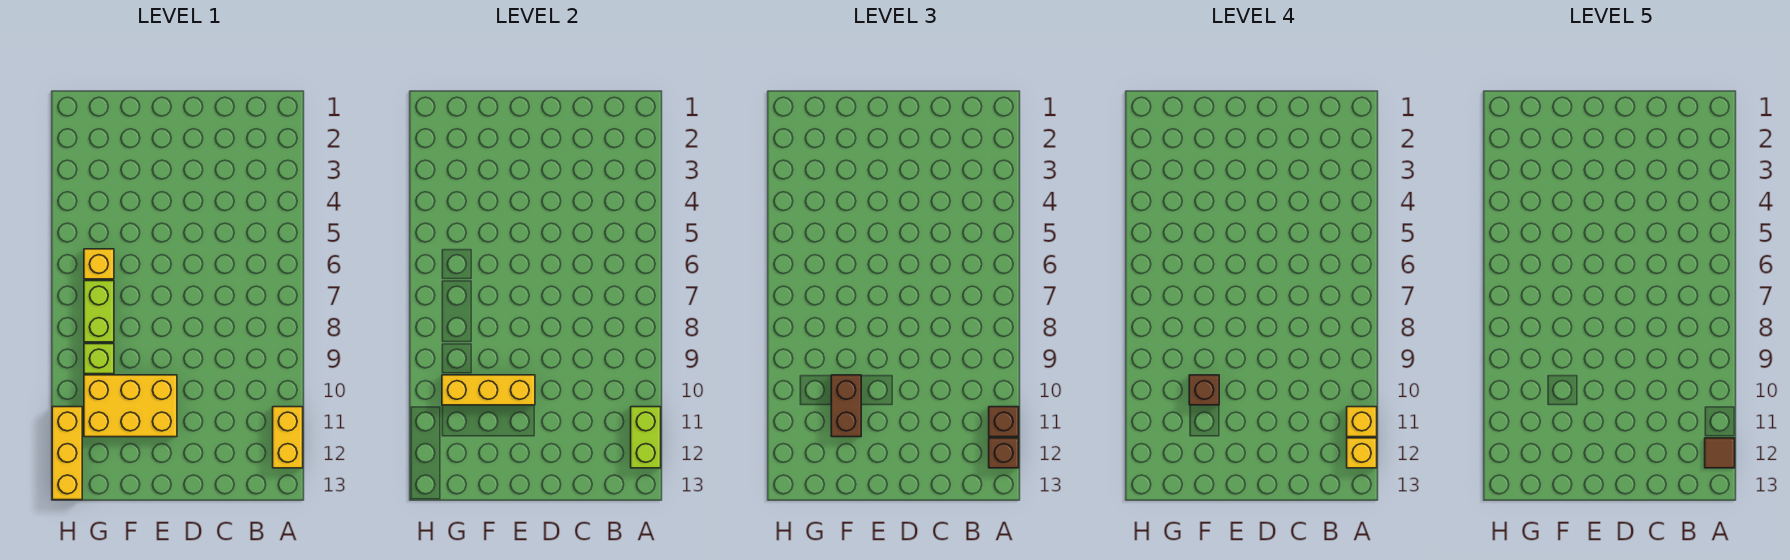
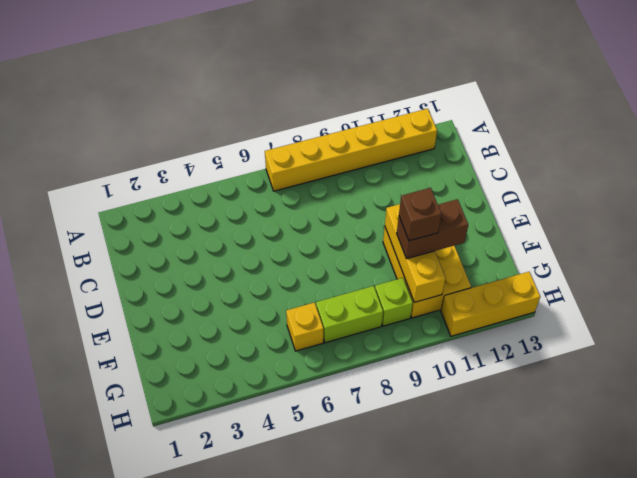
yellow 1x6 brick [265,109,437,191] -> yellow 1x2 brick [273,407,303,468]
none -> lime 1x2 brick [631,407,661,468]
none -> brown 1x1 brick [989,407,1019,437]
none -> brown 1x1 brick [989,438,1019,468]

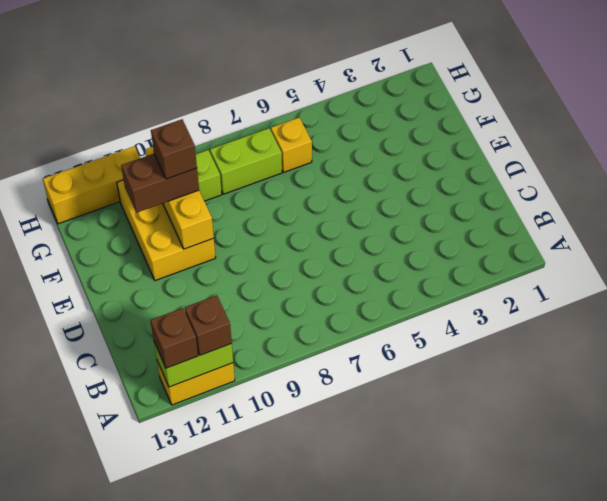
none -> yellow 1x1 brick [1347,407,1377,437]
none -> yellow 1x1 brick [1347,438,1377,468]
none -> brown 1x1 tile [1705,438,1735,468]

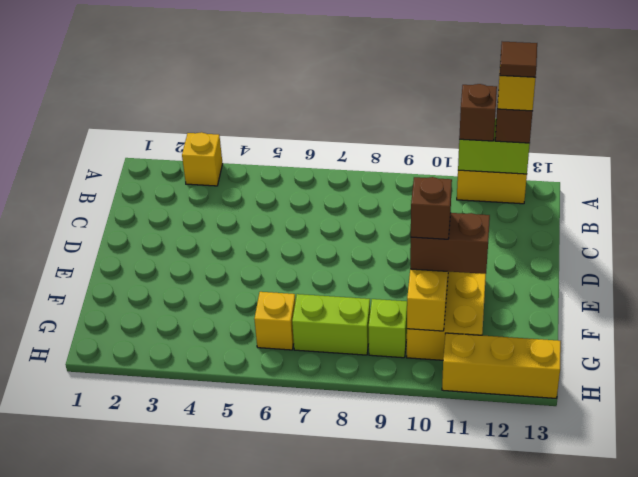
yellow 1x1 brick [182,132,223,186] -> yellow 1x1 brick moved to [1347,407,1377,437]

